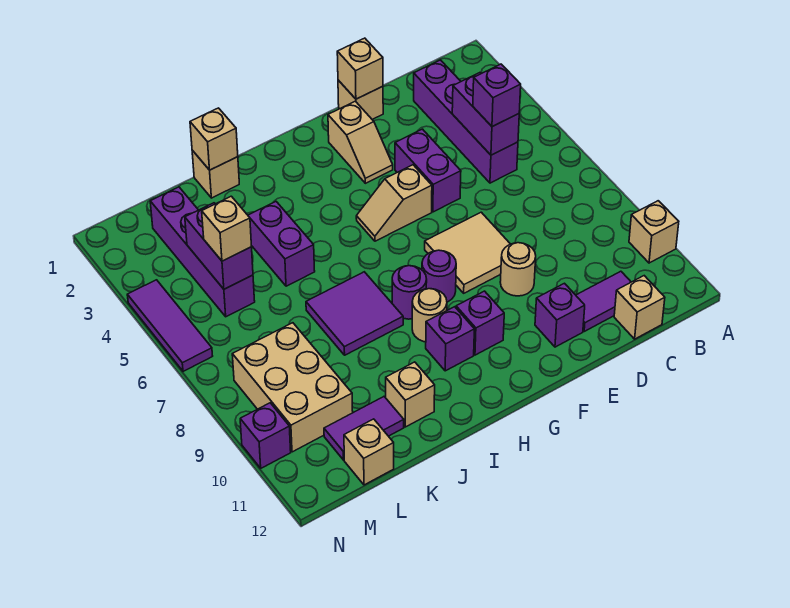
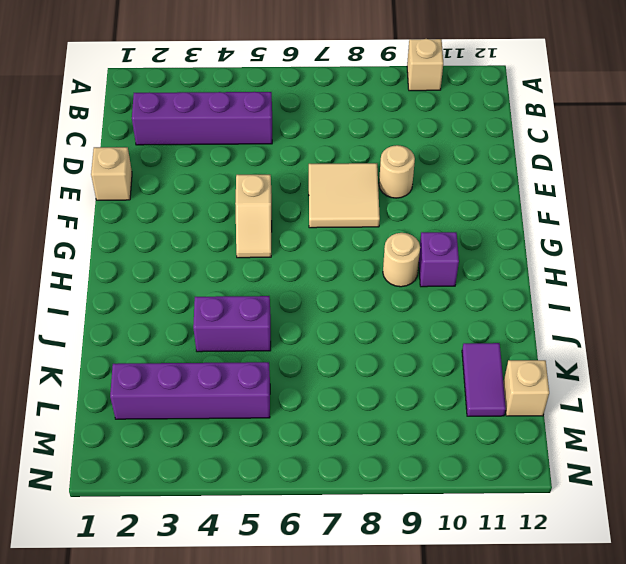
none -> purple 1x2 tile [576,271,631,331]
none -> tan 1x1 brick [614,276,665,339]
none -> purple 1x2 brick [395,129,461,212]
none -> purple 1x1 brick [535,283,585,347]

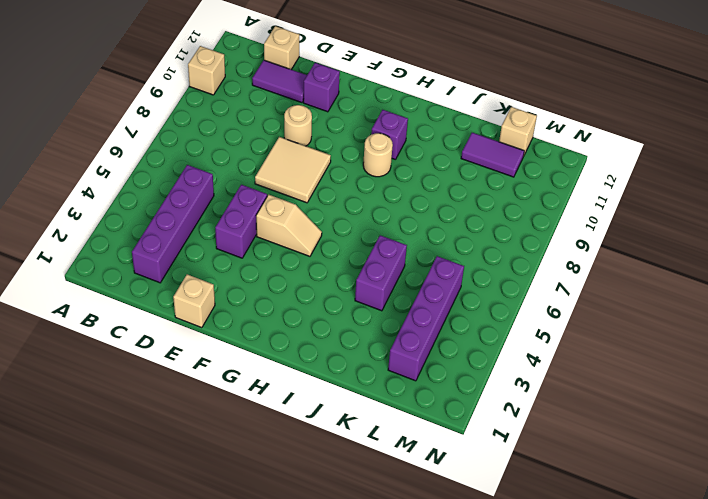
none -> tan 1x2 slope [328,101,393,183]
none -> purple 1x1 round brick [422,250,456,302]
none -> purple 1x1 brick [456,291,504,355]
none -> purple 1x1 round brick [392,265,427,319]

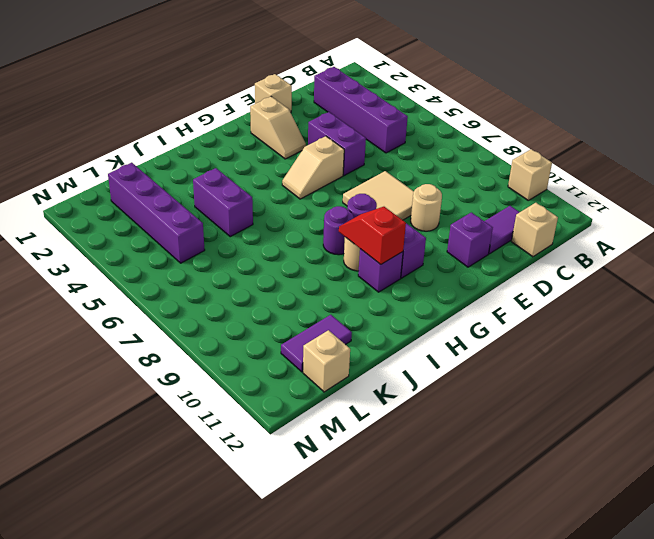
red 1x2 slope [339,207,406,264] -> none
none -> purple 2x2 tile [306,272,403,355]
none -> tan 1x1 brick [192,150,239,198]
none -> tan 1x1 brick [386,362,435,427]
none -> tan 2x3 brick [232,323,353,452]

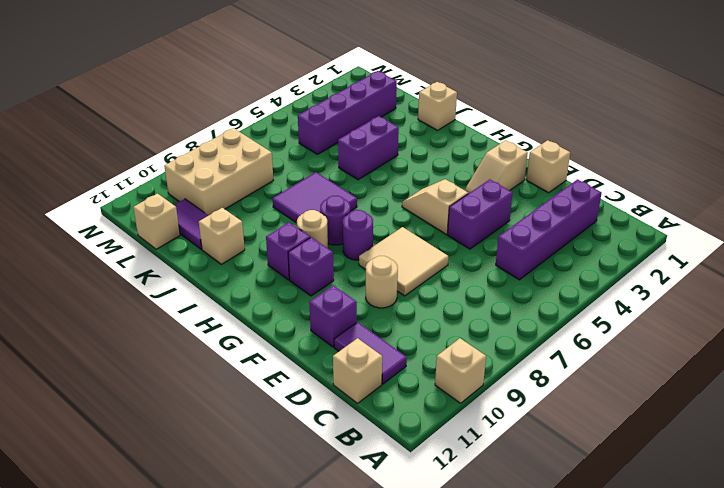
none -> purple 1x3 tile [127,280,212,371]
none -> purple 1x1 brick [240,403,291,468]
none -> purple 1x2 brick [452,73,519,155]
none -> tan 1x1 brick [337,38,383,99]

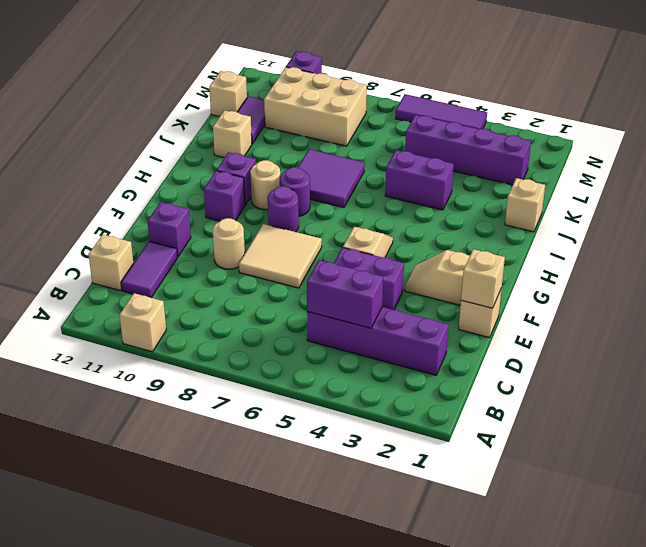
none -> tan 1x1 brick [190,108,238,170]
none -> purple 1x2 brick [185,203,253,289]
none -> purple 1x1 brick [473,64,521,127]
none -> tan 1x1 brick [202,196,252,261]

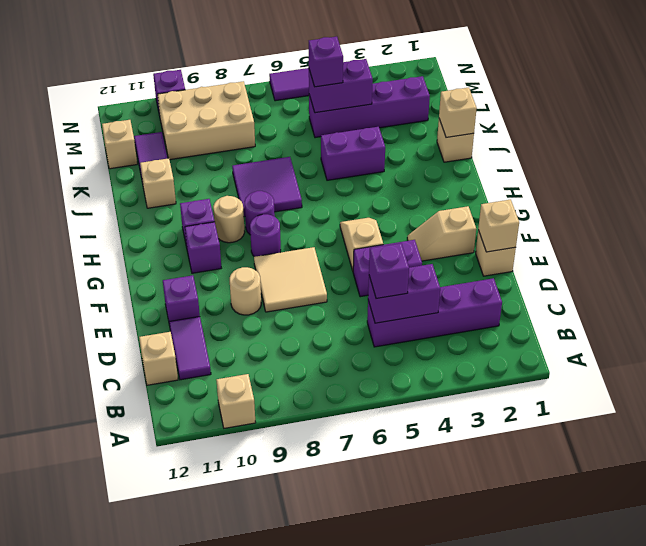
purple 1x1 brick [309,37,343,87] -> tan 1x1 brick [202,196,252,261]

